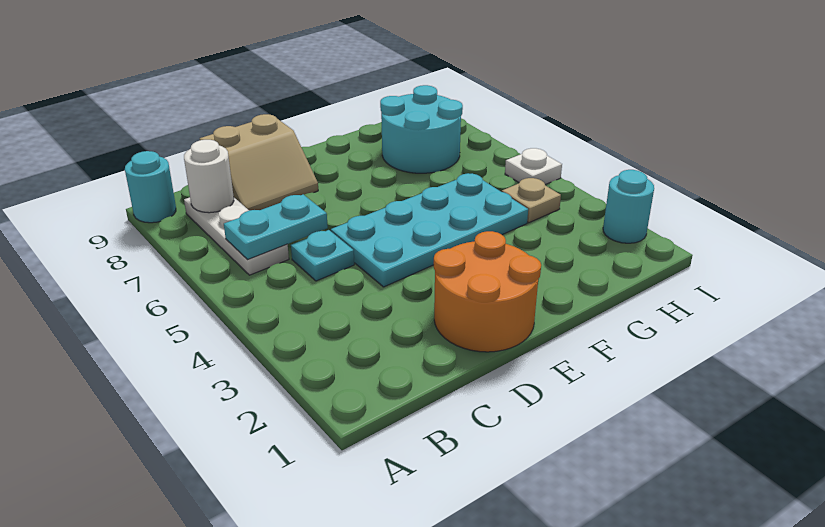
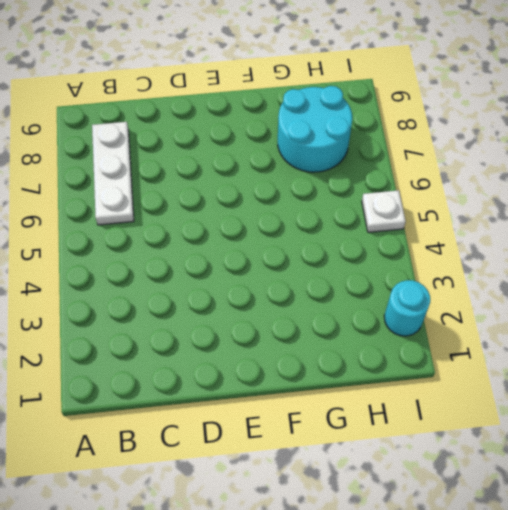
none -> cyan 1x1 round brick [125,151,176,223]
none -> cyan 1x1 plate [291,230,354,281]
none -> tan 2x2 slope [200,114,318,211]

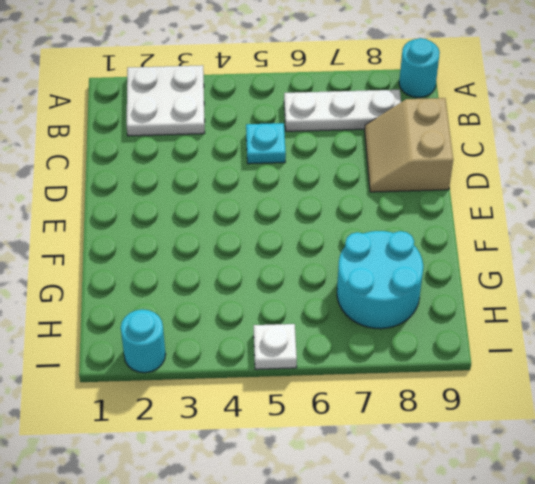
white 2x2 plate [127,65,205,136] -> none
none -> orange 2x2 round brick [434,231,541,352]
none -> cyan 2x4 plate [331,173,528,287]
none -> tan 1x1 plate [502,178,561,223]

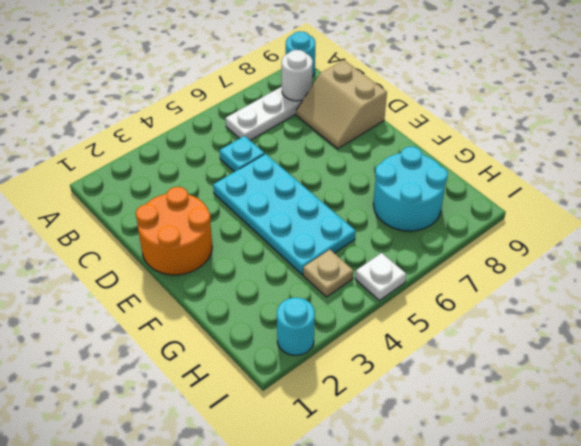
none -> cyan 1x2 plate [224,194,328,260]

